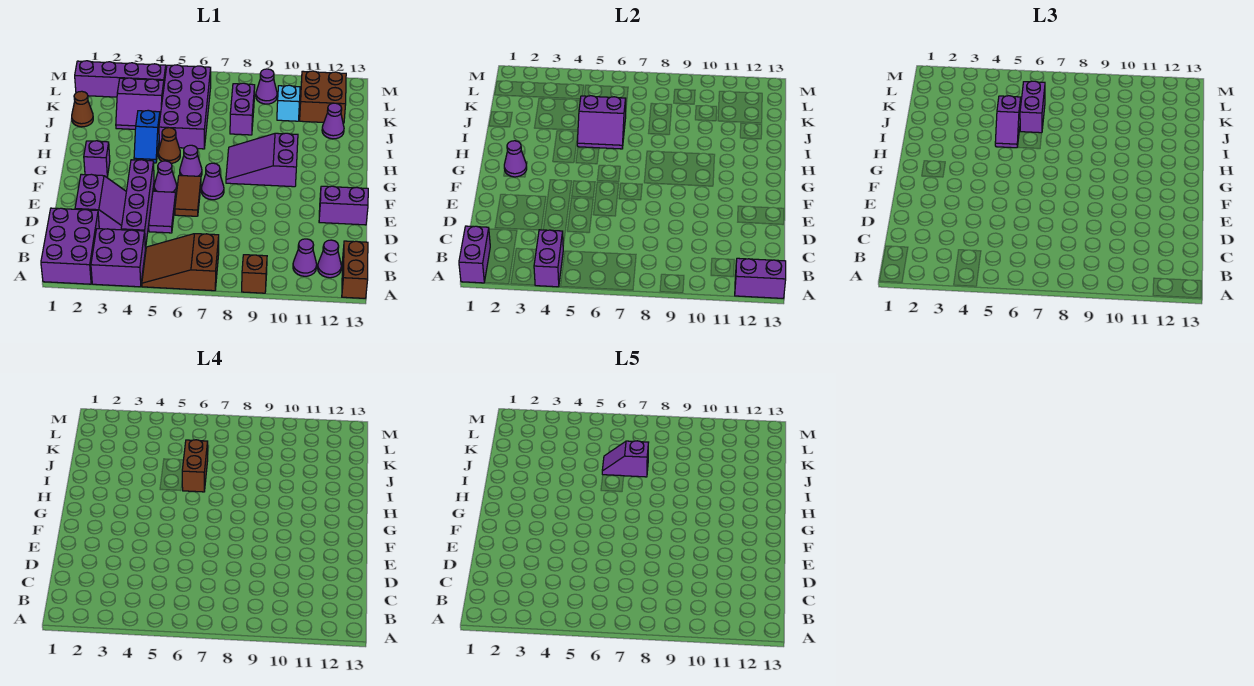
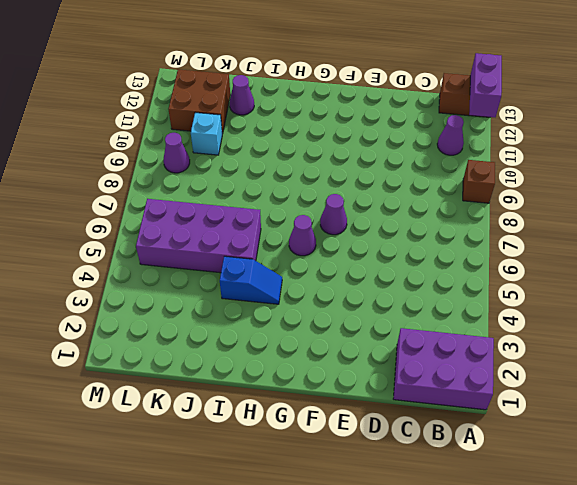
none -> purple 2x2 brick [91,229,145,287]
none -> brown 2x3 slope [142,234,219,291]
none -> purple 1x1 cone [318,240,341,278]
none -> purple 1x4 brick [121,160,154,249]

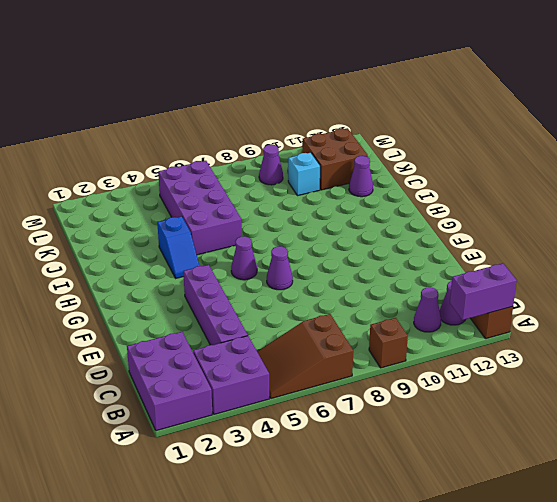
none -> purple 2x2 slope [75,174,126,230]
none -> purple 1x2 tile [149,191,176,233]
none -> brown 1x2 tile [175,175,201,216]
none -> purple 1x2 brick [319,186,368,225]

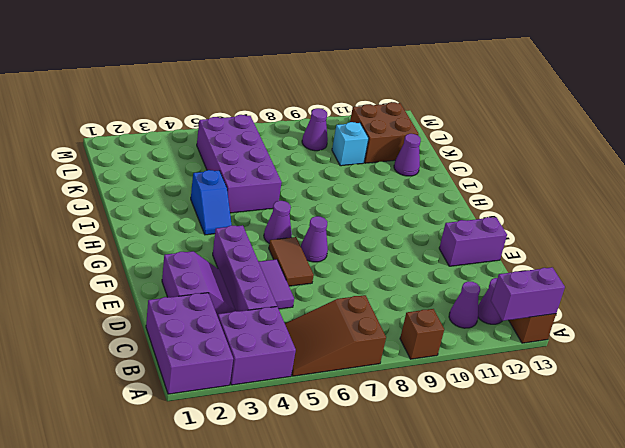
none -> purple 1x1 cone [154,161,177,192]
none -> purple 1x1 brick [84,141,110,177]
none -> purple 2x3 slope [226,133,298,187]
none -> brown 1x1 cone [158,128,180,163]

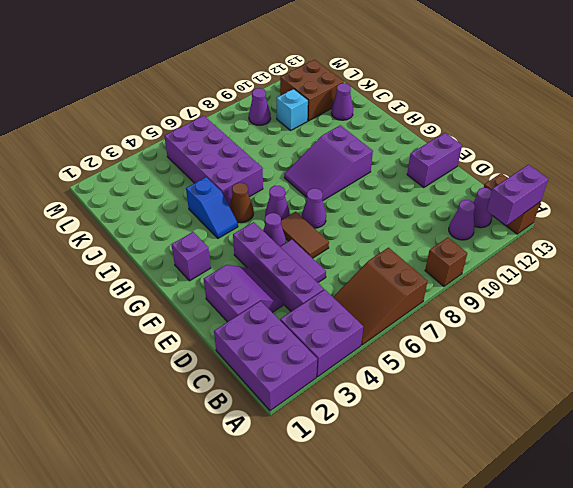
none -> brown 1x1 cone [72,91,93,127]
none -> purple 2x2 slope [116,78,164,129]
none -> purple 1x2 brick [230,83,255,135]
none -> purple 1x4 brick [75,61,166,97]

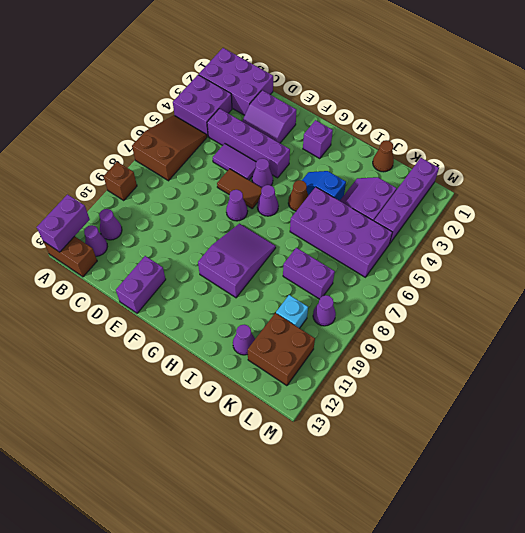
none -> purple 1x2 brick [459,226,490,283]
none -> purple 1x2 brick [534,230,563,287]
none -> purple 1x1 cone [504,141,527,177]
none -> purple 2x2 slope [577,96,626,149]

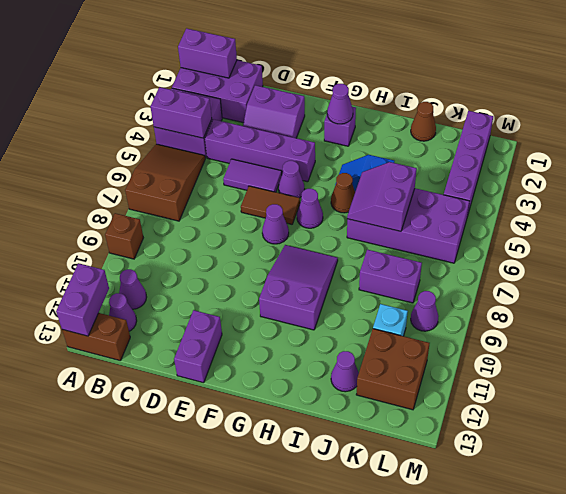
none -> purple 2x2 slope [116,78,164,129]
none -> purple 1x2 slope [995,96,1021,148]
none -> purple 1x2 brick [1020,81,1045,133]
none -> brown 1x2 brick [182,440,208,492]

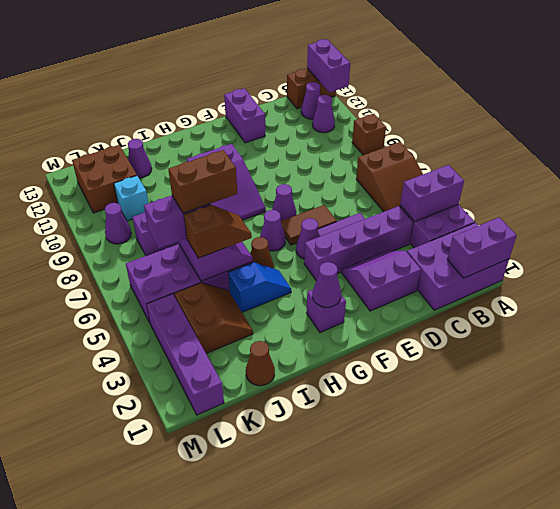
brown 1x2 slope [184,205,252,258] -> purple 1x2 slope [995,96,1021,148]
brown 2x2 slope [174,283,253,354] -> purple 2x2 slope [116,78,164,129]
none -> purple 1x2 slope [602,441,649,477]

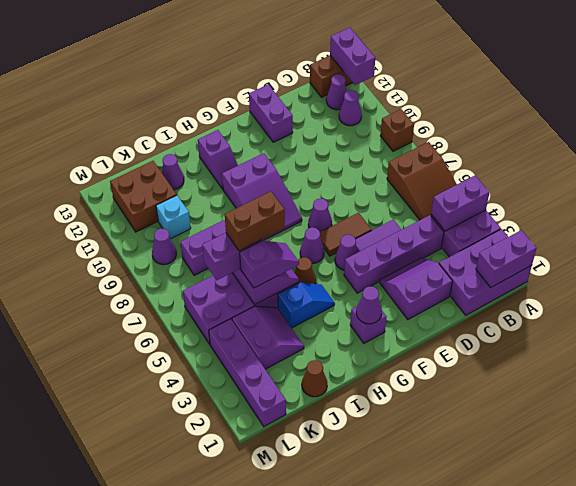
purple 1x2 slope [198,130,238,189] -> purple 1x2 slope moved to [602,441,649,477]

